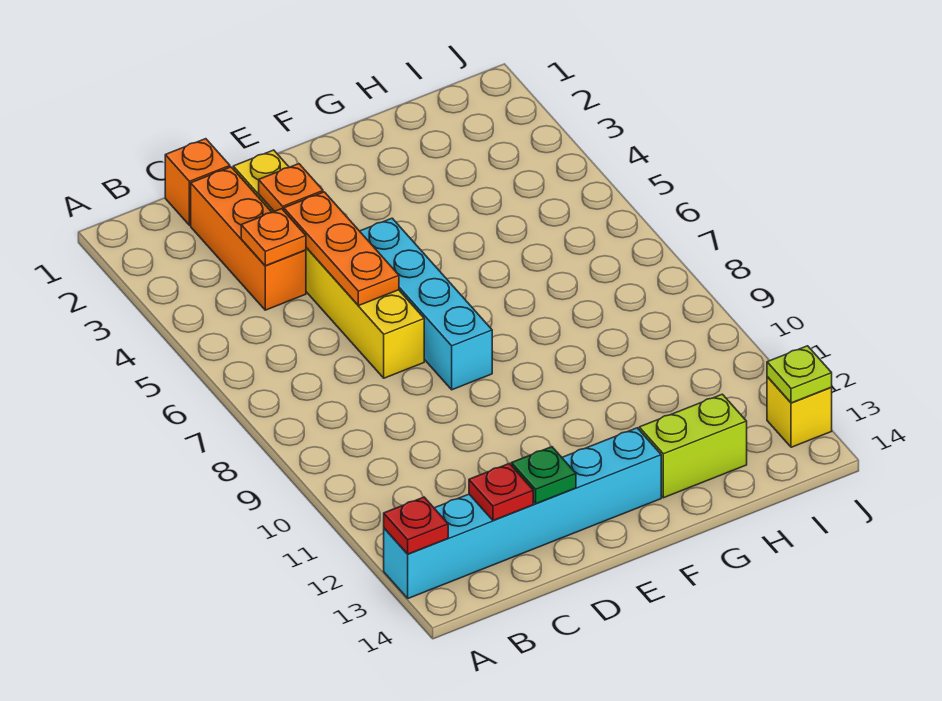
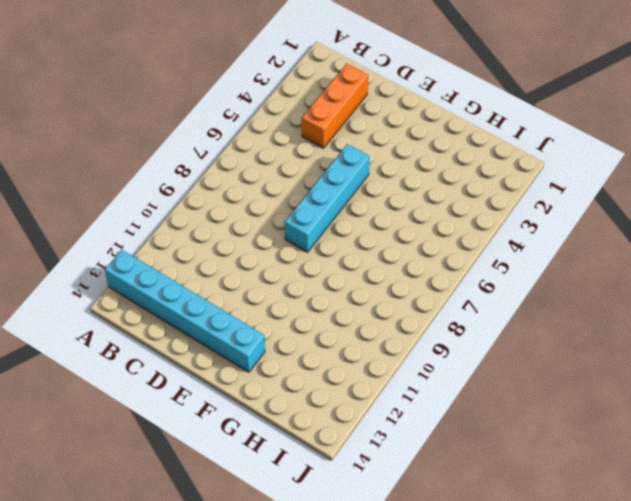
none -> orange 1x1 brick [165,139,230,225]
none -> yellow 1x6 brick [233,150,424,378]
none -> lime 1x2 brick [639,394,747,498]

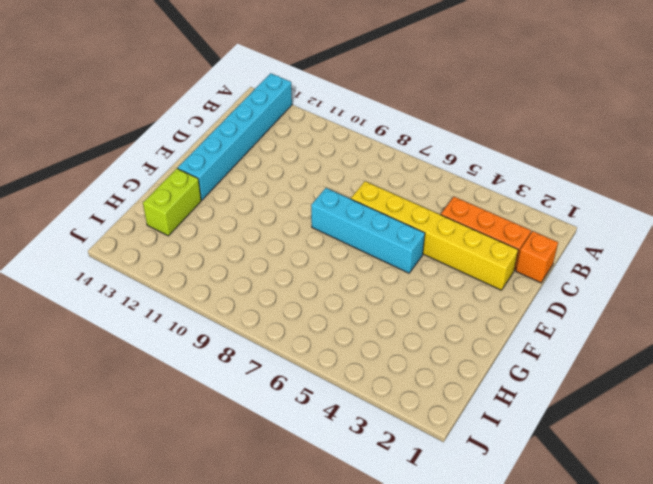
none -> yellow 1x1 brick [767,377,832,447]
none -> red 1x1 plate [384,497,448,554]
none -> orange 1x1 plate [241,209,306,266]

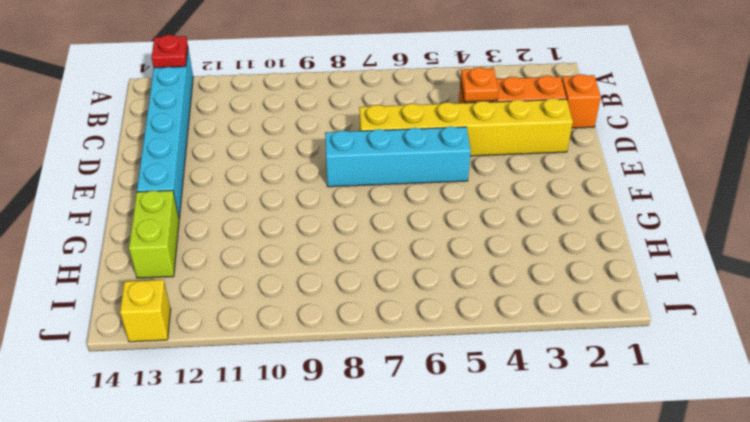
none -> red 1x1 plate [469,464,533,520]
none -> orange 1x1 plate [259,164,323,211]
none -> orange 1x3 plate [284,192,399,306]

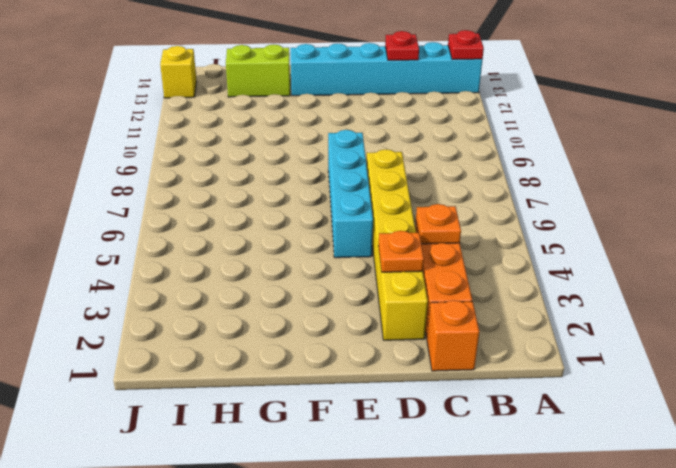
none -> orange 1x3 plate [284,192,399,306]
none -> green 1x1 plate [511,447,576,504]
none -> lime 1x1 plate [767,346,832,403]

